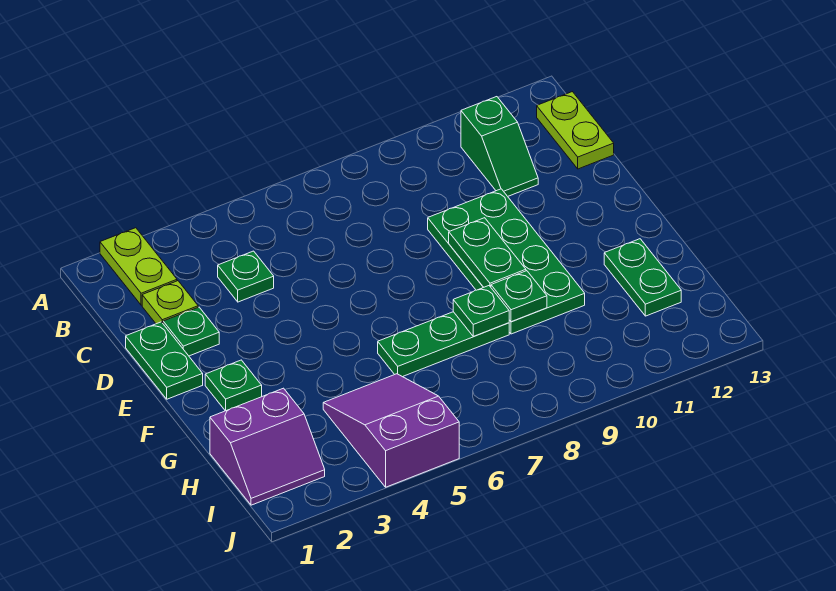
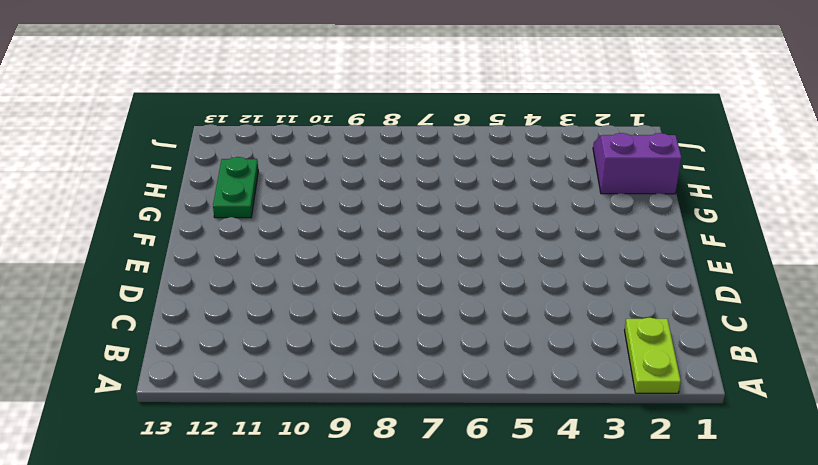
none -> green 1x2 slope [461,97,538,196]
none -> lime 1x2 plate [537,92,614,169]
none -> lime 1x1 plate [142,281,198,324]

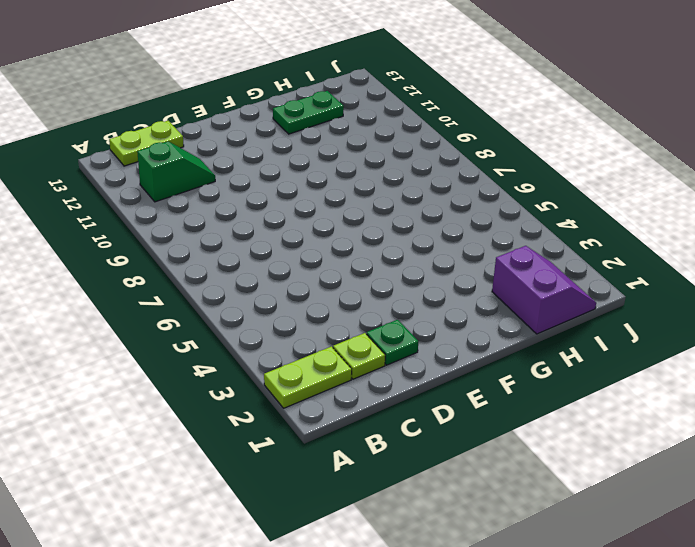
none -> green 1x1 plate [218,251,274,302]
none -> green 1x2 plate [126,322,203,399]
none -> green 2x4 plate [428,189,585,334]

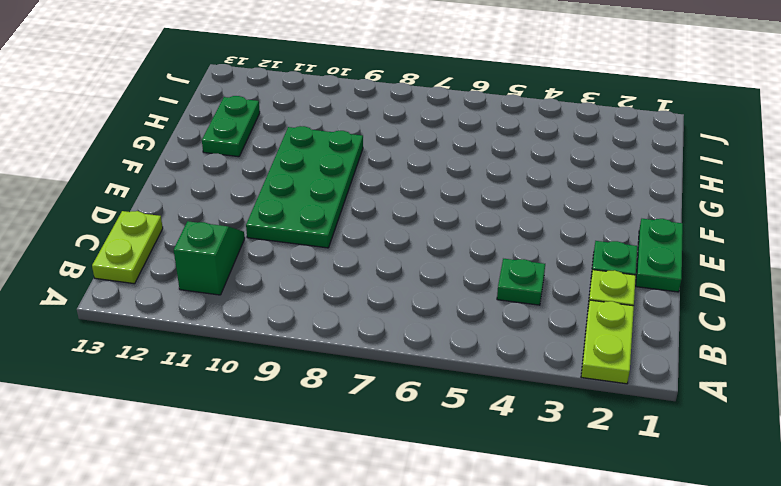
none -> green 1x1 plate [205,360,262,411]
none -> green 1x3 plate [378,312,509,377]
none -> purple 2x2 slope [210,388,325,505]

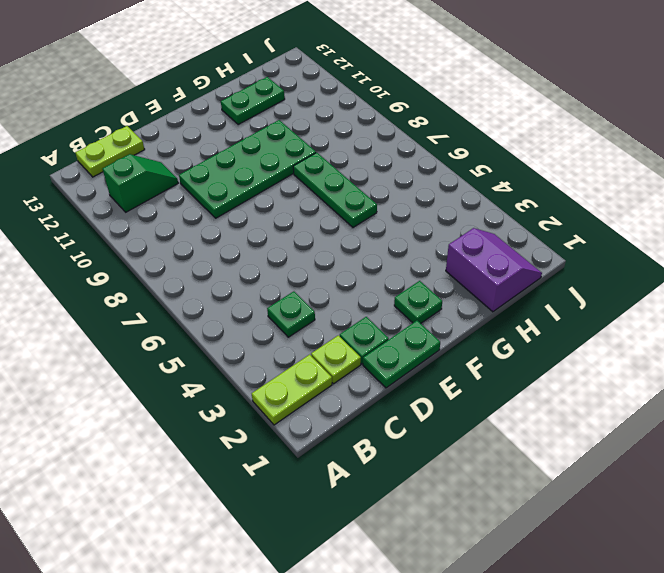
none -> purple 2x3 slope [323,374,459,487]
none -> green 1x2 plate [449,218,526,287]
none -> green 1x1 plate [453,286,509,336]

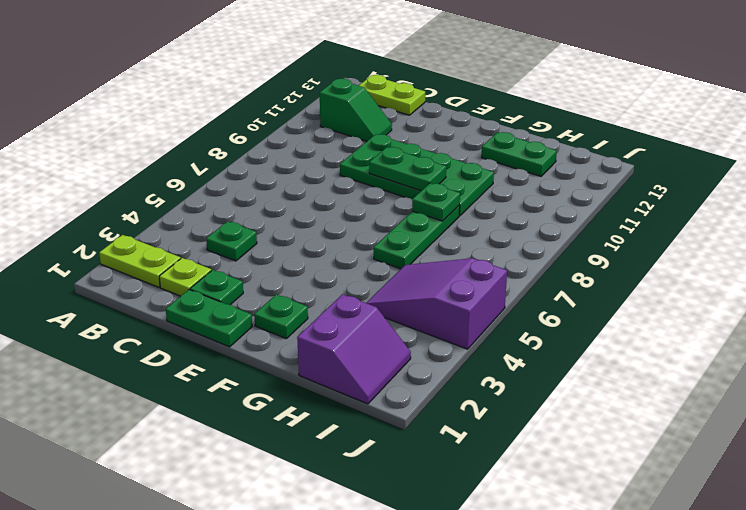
none -> green 1x1 plate [491,271,547,322]

